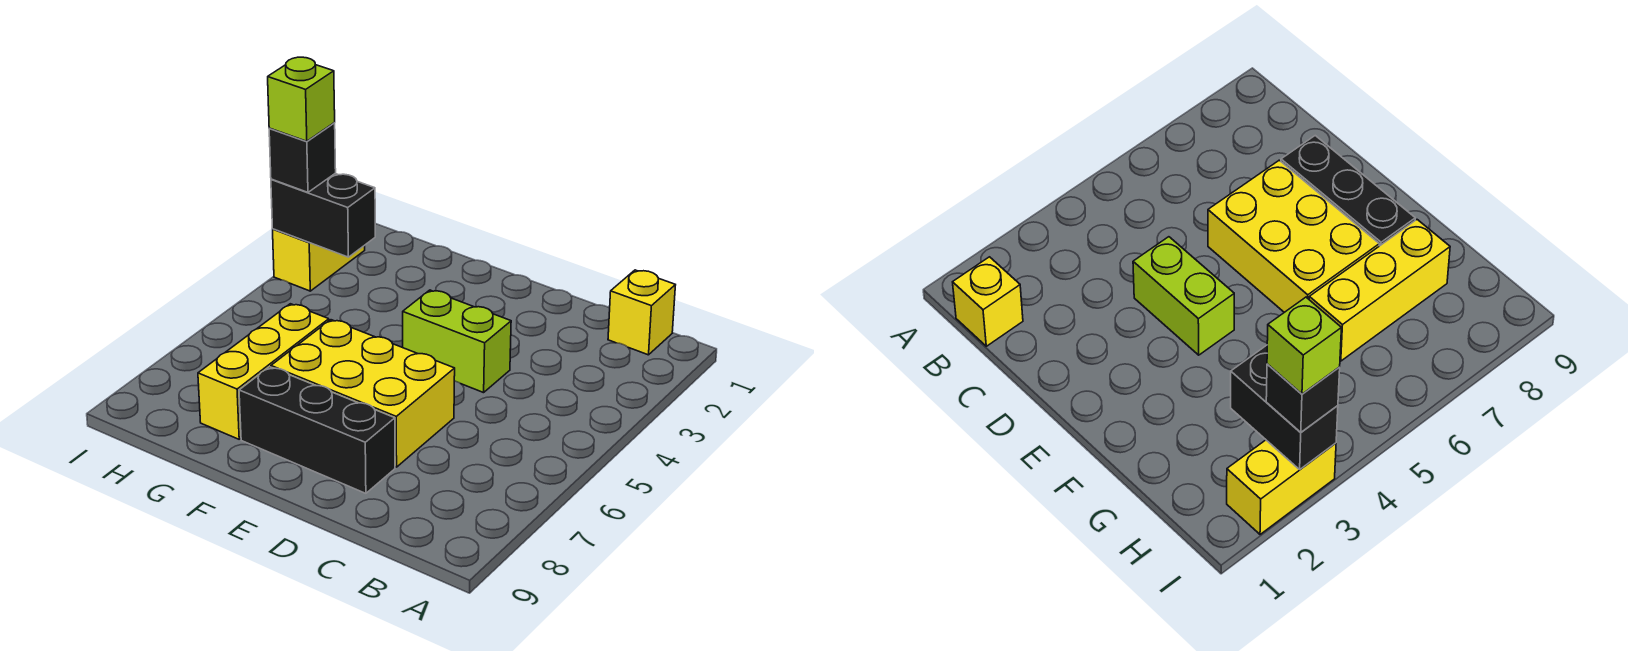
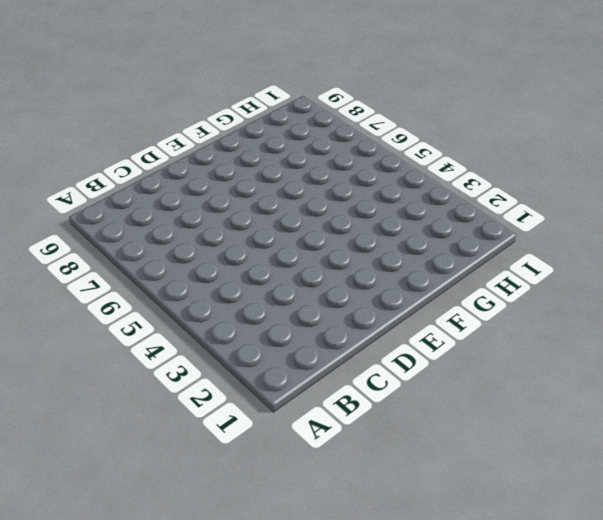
none -> yellow 1x1 brick [608,270,675,355]
none -> lime 1x2 brick [403,290,511,393]

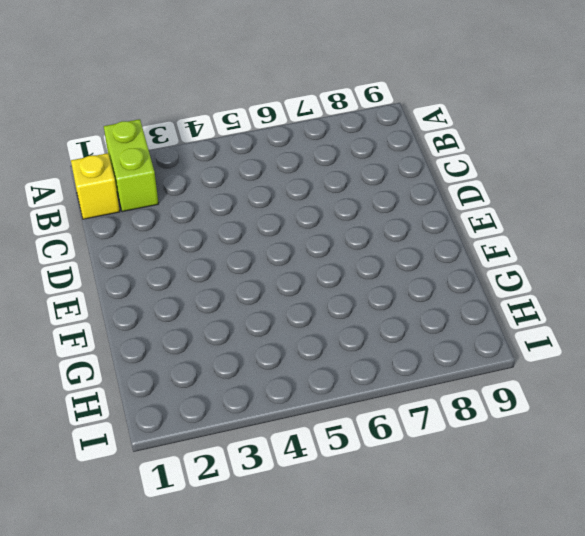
lime 1x2 brick [104,119,159,212] -> lime 1x2 brick moved to [403,290,511,393]
none -> yellow 2x3 brick [271,320,455,467]
none -> black 1x3 brick [239,367,395,493]

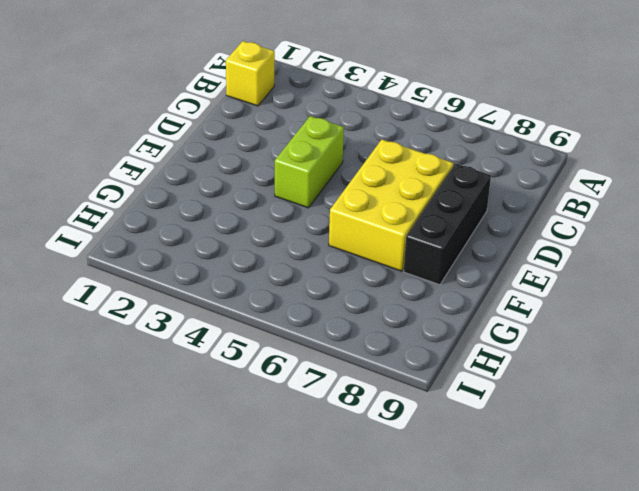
none -> yellow 1x3 brick [198,304,329,439]
none -> yellow 1x2 brick [273,229,365,291]

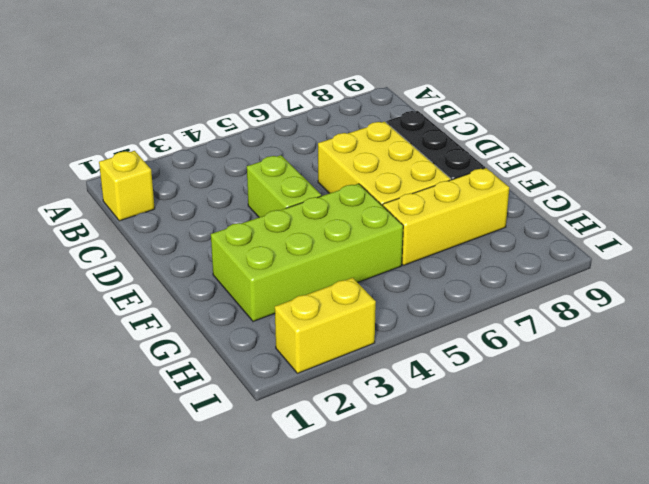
lime 2x4 brick [211,184,403,322] -> none
none -> black 1x2 brick [271,174,375,257]
none -> black 1x1 brick [269,123,336,192]

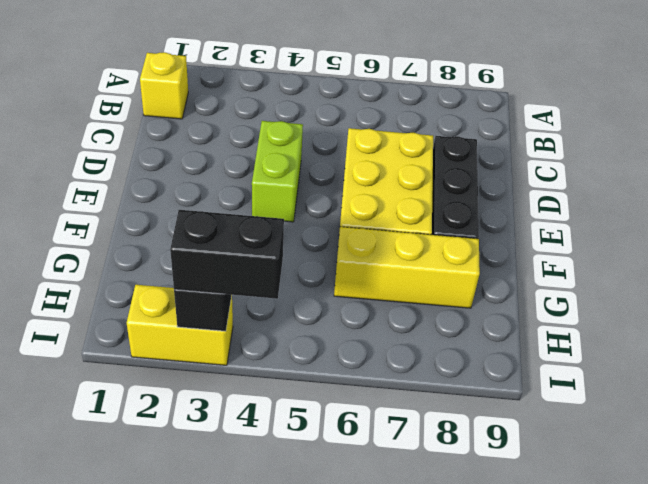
black 1x2 brick [170,210,284,299] -> black 1x1 brick [269,123,336,192]
none -> lime 1x1 brick [268,57,335,141]

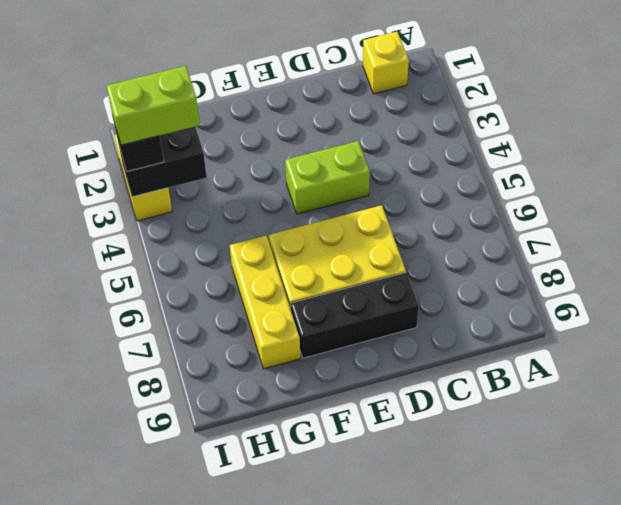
lime 1x2 brick [107,66,200,145] -> lime 1x1 brick [268,57,335,141]

